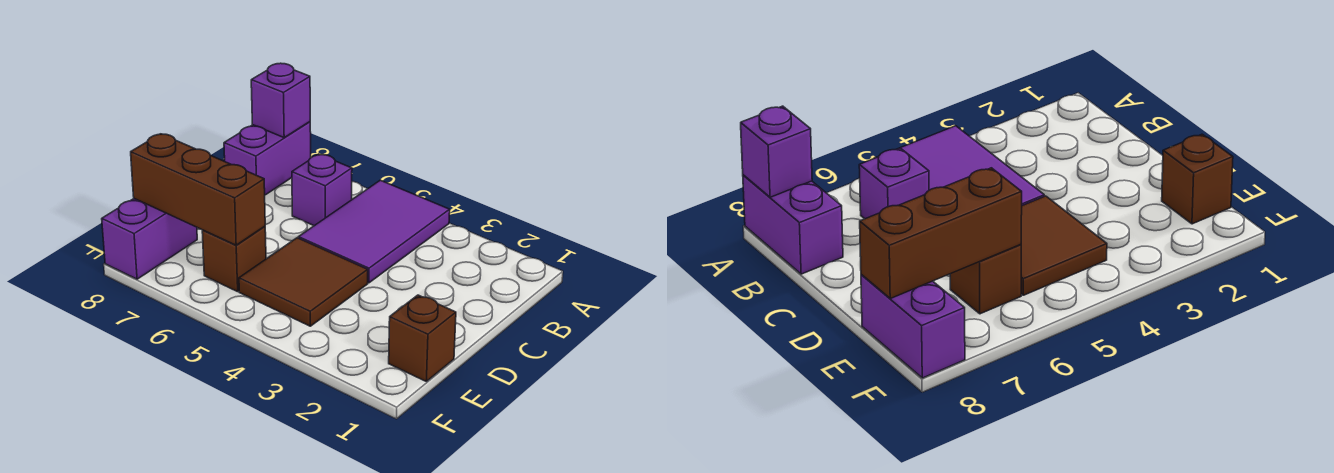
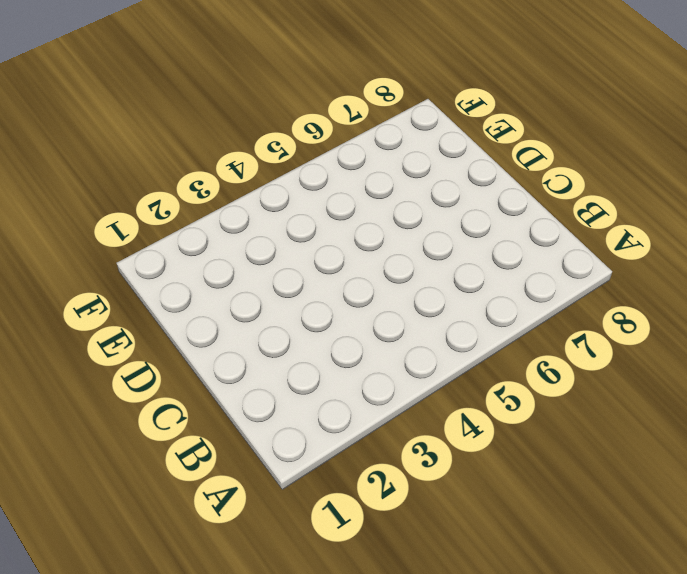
none -> purple 2x3 tile [299,180,450,283]
none -> purple 1x2 brick [224,122,311,195]

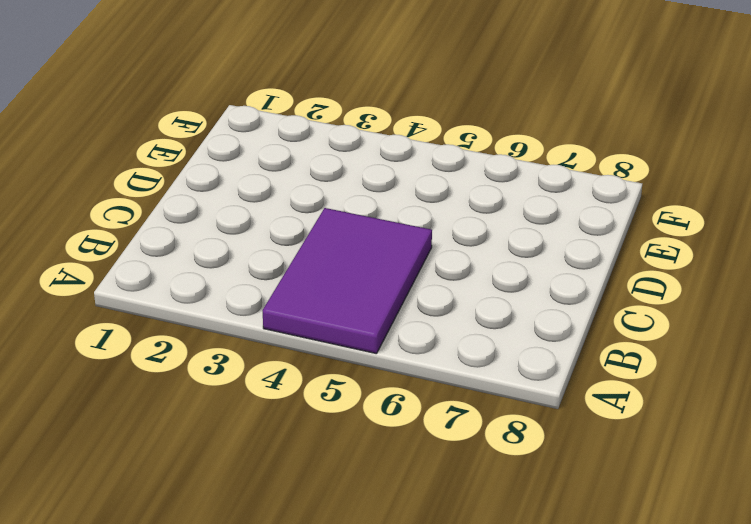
none -> purple 1x2 brick [224,122,311,195]
none -> purple 1x1 brick [292,154,352,226]

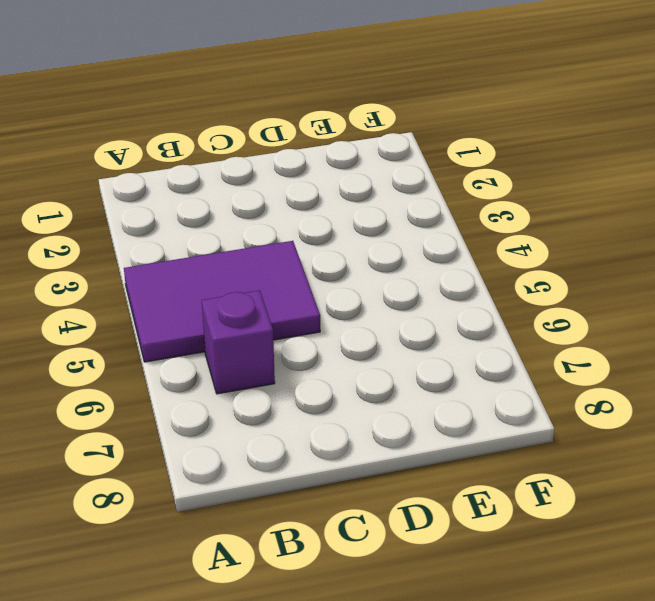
none -> purple 1x2 brick [224,122,311,195]
none -> brown 2x2 tile [239,238,368,326]

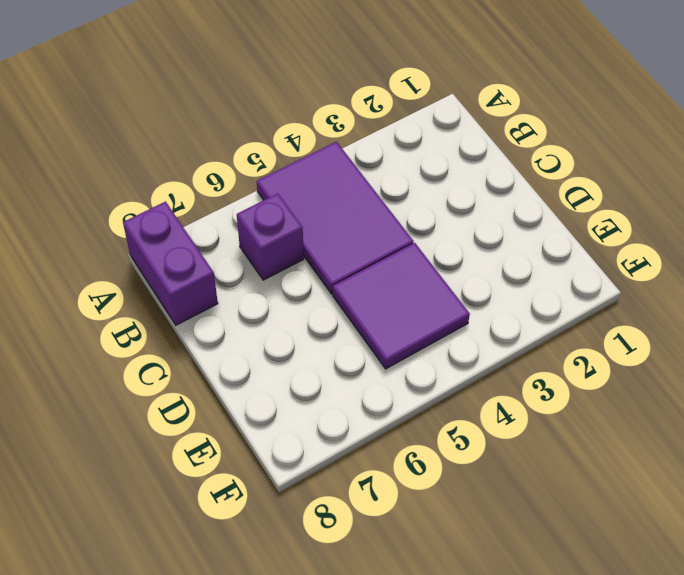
purple 2x2 tile [333,243,470,369] -> brown 2x2 tile [239,238,368,326]
none -> brown 1x1 brick [389,295,456,381]
none -> brown 1x1 brick [202,226,266,292]

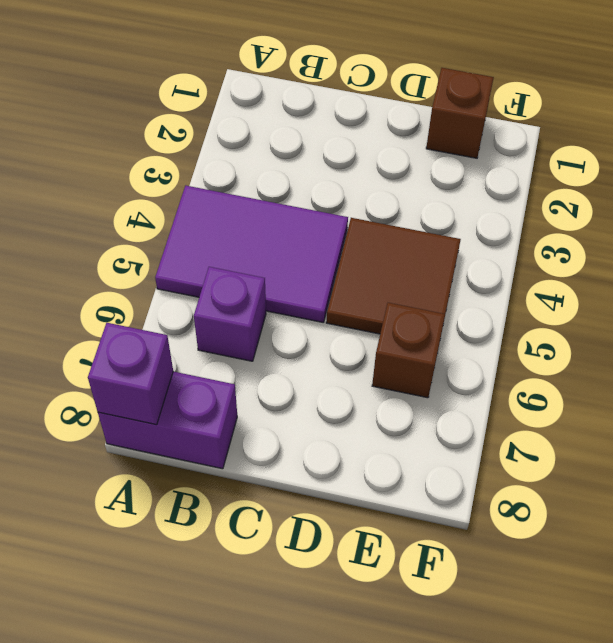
none -> purple 1x2 brick [102,199,197,279]
none -> brown 1x3 brick [131,134,265,245]

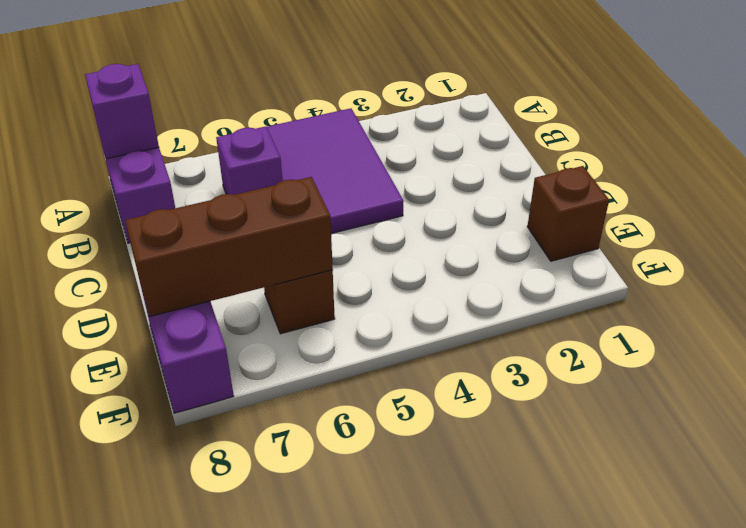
none -> brown 2x2 tile [239,238,368,326]

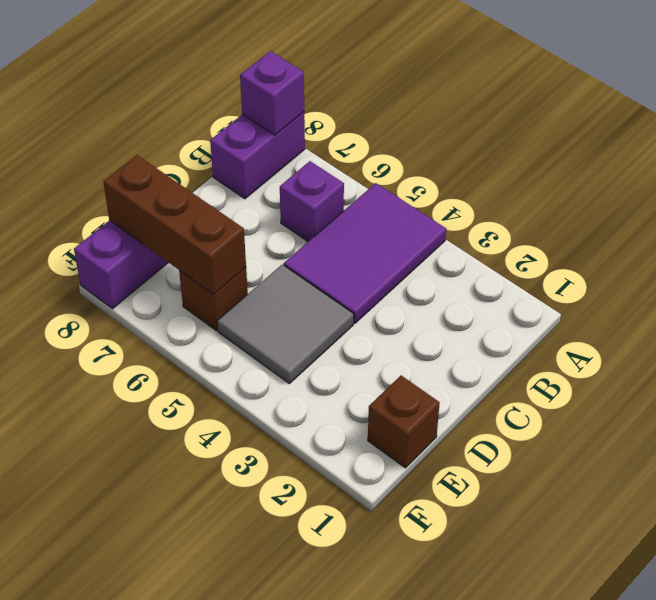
grey 2x2 tile [217,265,354,383] -> brown 2x2 tile [239,238,368,326]

